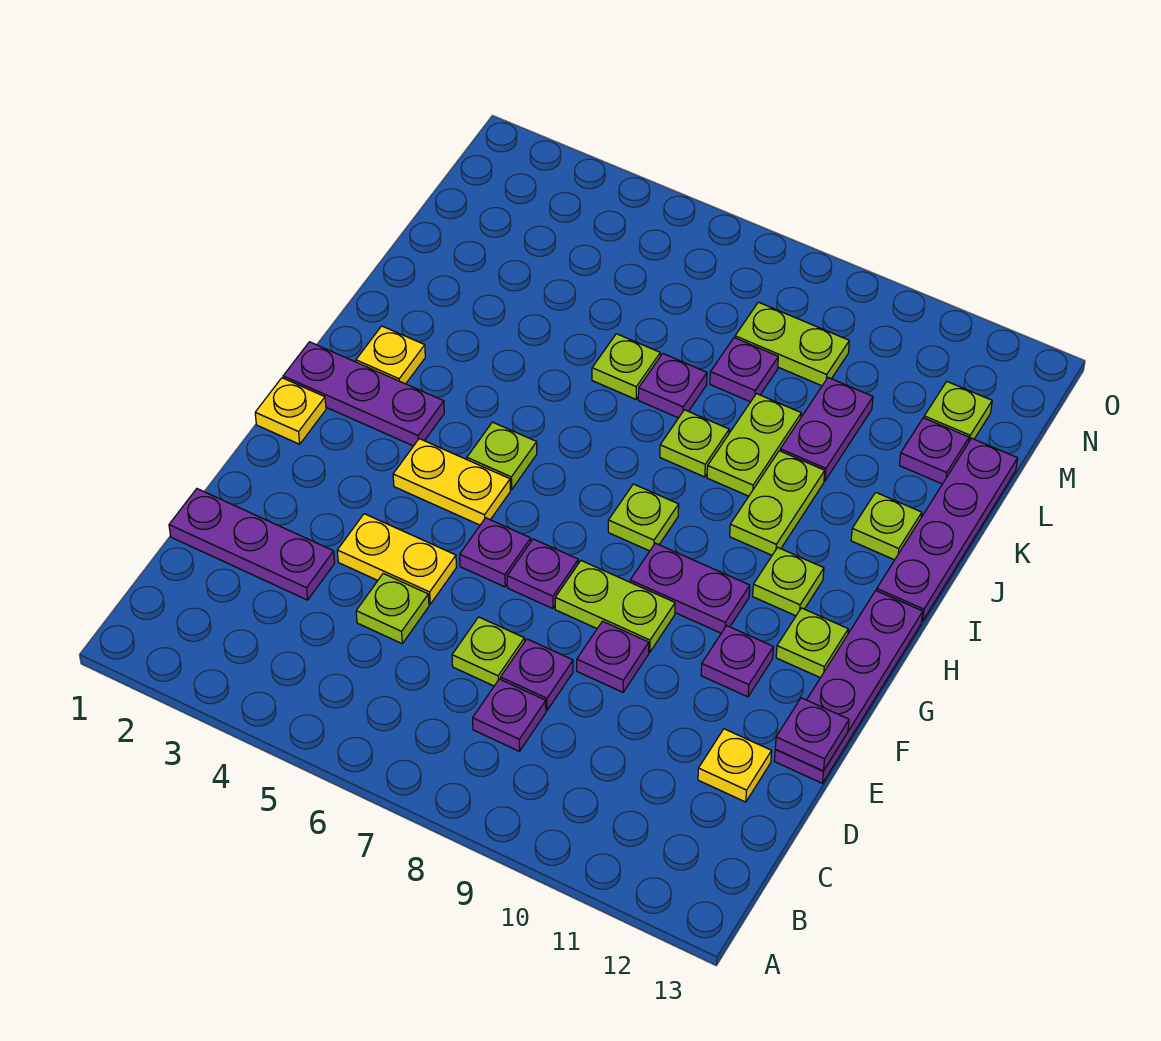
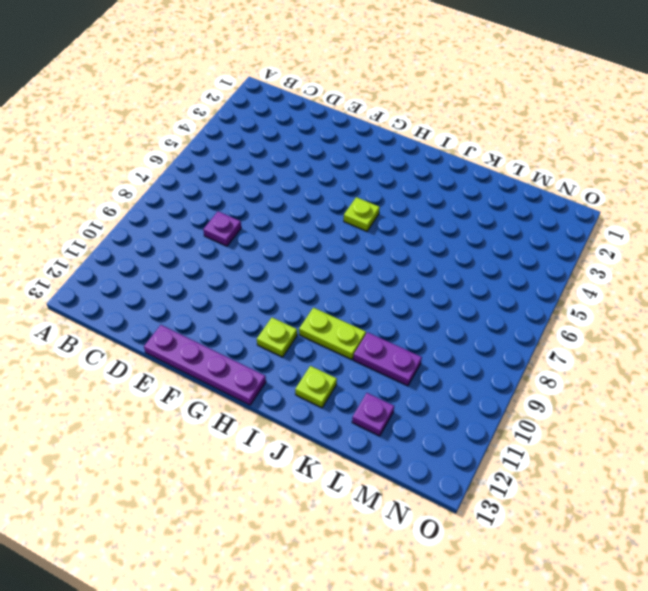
none -> purple 1x1 plate [473,679,546,751]
none -> purple 1x3 plate [169,489,335,600]
none -> lime 1x1 plate [356,574,429,644]
none -> lime 1x1 plate [452,617,525,686]

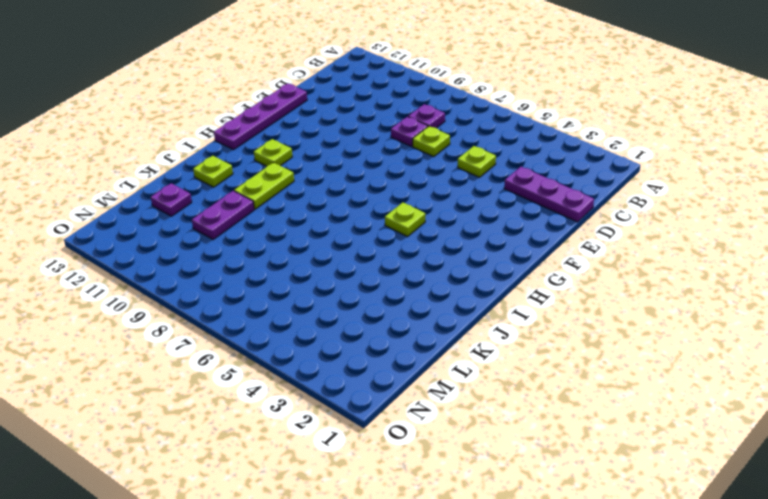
none -> yellow 1x1 plate [698,729,772,802]
none -> yellow 1x2 plate [337,514,456,604]
none -> purple 1x1 plate [577,621,649,692]
none -> purple 1x1 plate [460,518,531,587]

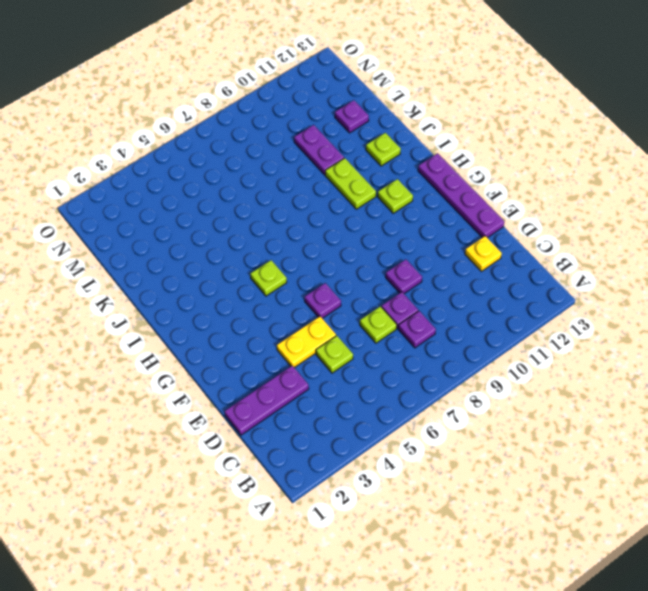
none -> purple 1x1 plate [507,539,578,609]
none -> lime 1x2 plate [555,561,675,652]
none -> purple 1x1 plate [701,626,773,697]
none -> yellow 1x1 plate [255,378,326,444]

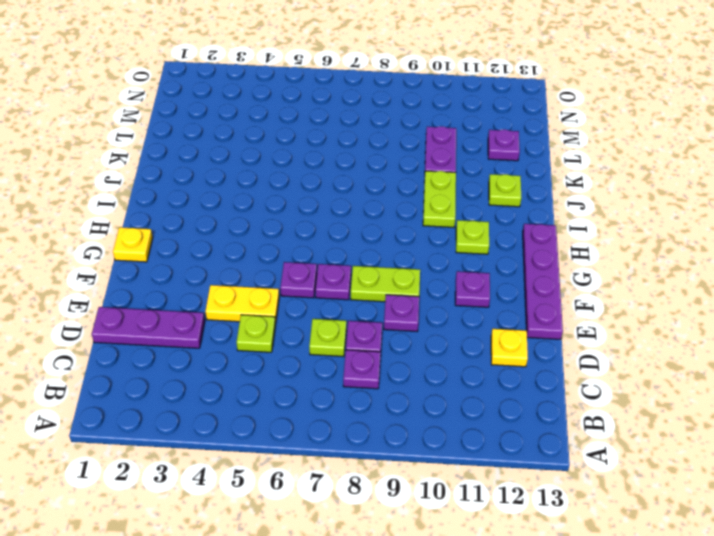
none -> yellow 1x2 plate [393,439,510,525]
none -> purple 1x2 plate [630,543,750,633]
none -> lime 1x1 plate [776,608,848,678]
none -> purple 1x3 plate [283,342,444,446]

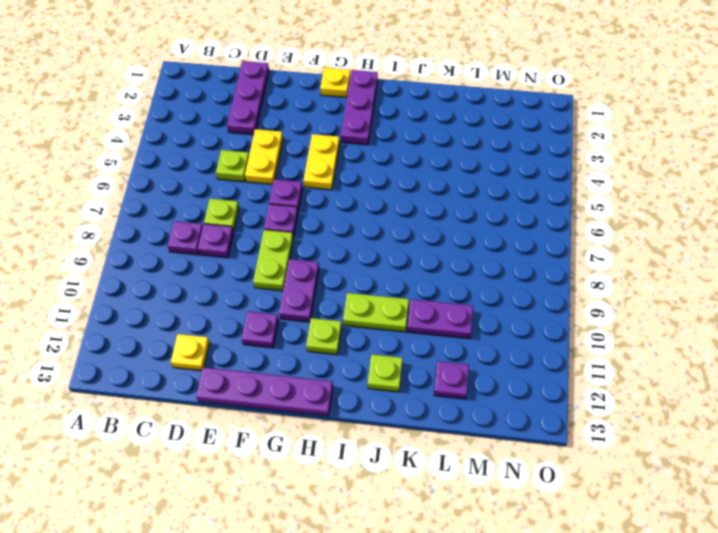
none -> purple 1x1 plate [577,621,649,692]
none -> lime 1x1 plate [776,608,848,678]
none -> lime 1x1 plate [467,422,537,489]
none -> lime 1x1 plate [608,484,679,551]

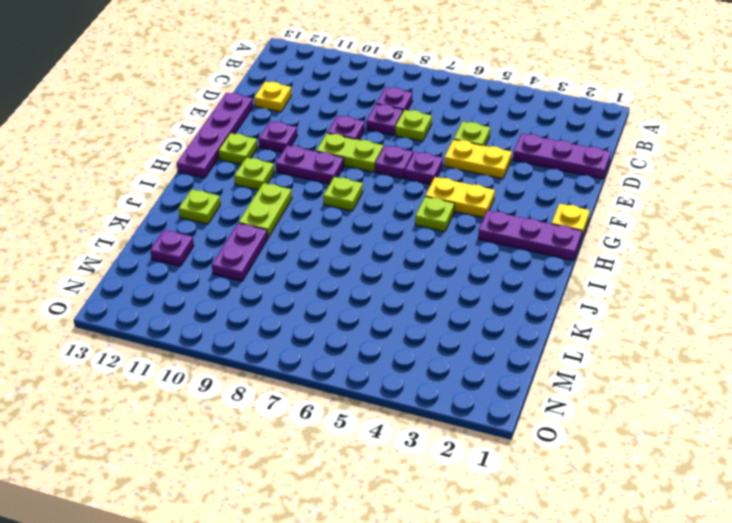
none -> yellow 1x1 plate [356,326,425,384]
none -> purple 1x4 plate [877,438,1018,621]
none -> lime 1x1 plate [660,410,729,477]
none -> lime 1x2 plate [707,394,801,496]

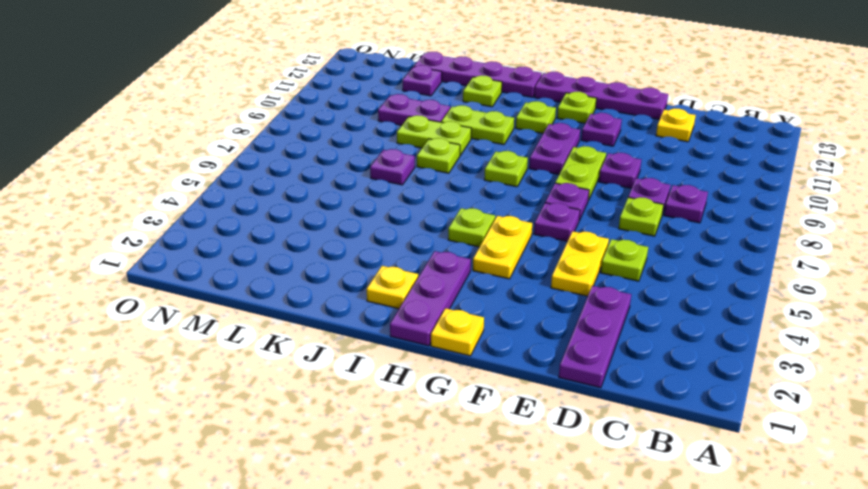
none -> lime 1x1 plate [592,334,660,399]
none -> purple 1x1 plate [710,338,778,402]
none -> lime 1x2 plate [735,302,849,386]
none -> lime 1x1 plate [924,382,992,441]

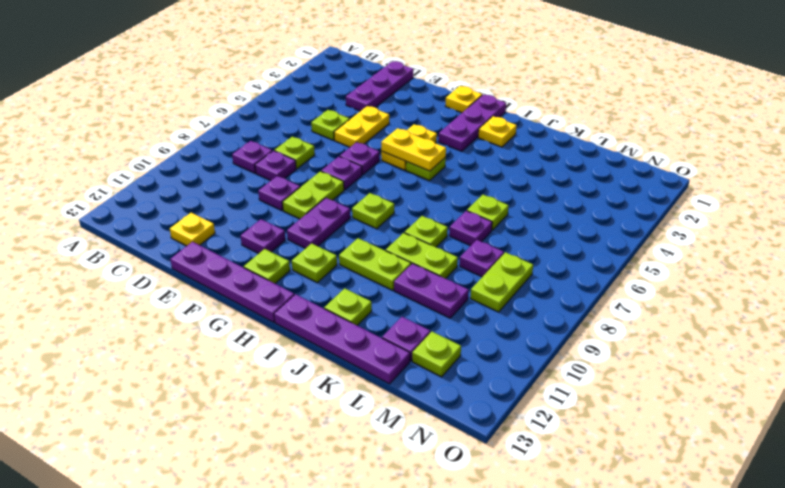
yellow 1x2 plate [381,128,446,171] -> none
none -> purple 1x1 plate [775,698,849,771]

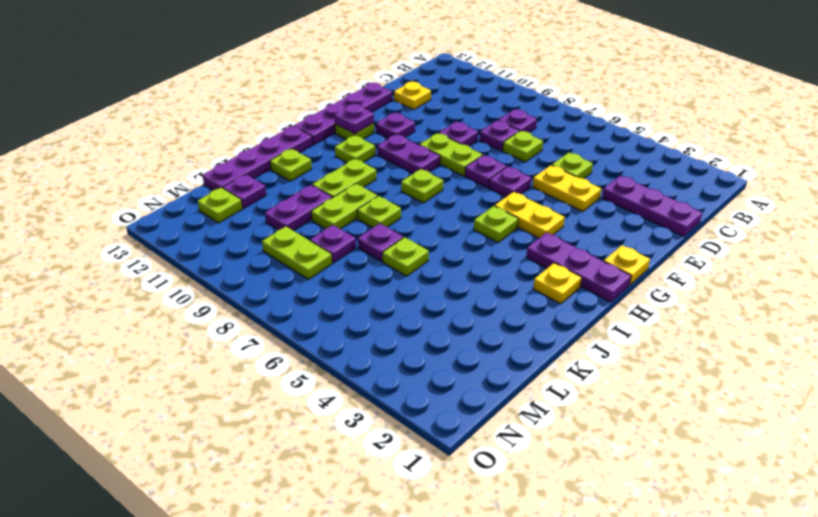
purple 1x1 plate [334,104,374,134] -> purple 1x1 plate moved to [775,698,849,771]

